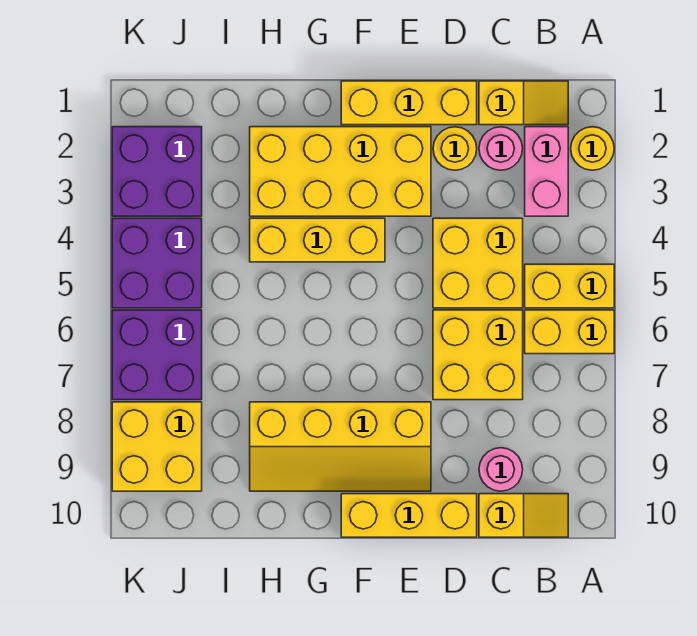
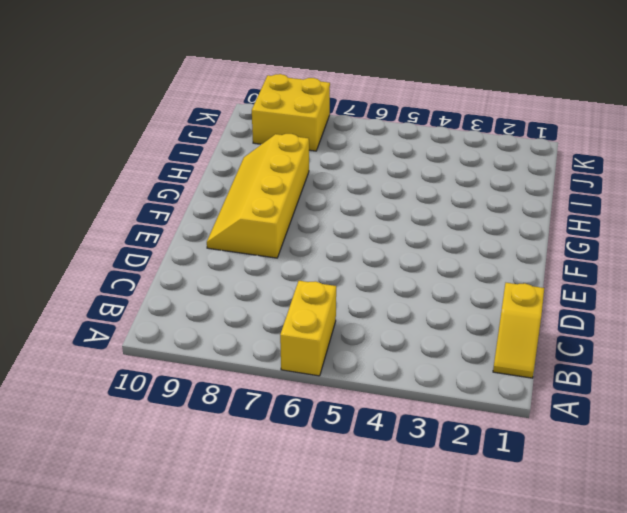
none -> yellow 1x1 round brick [571,127,614,170]
none -> yellow 1x2 brick [525,264,614,308]
none -> pink 1x2 brick [525,127,568,216]

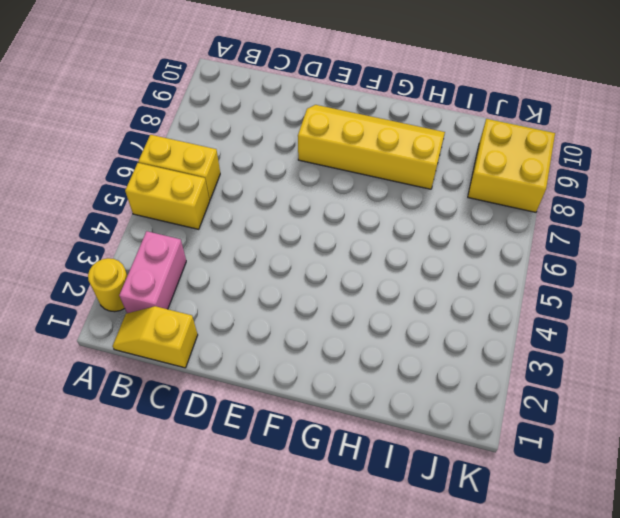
none -> yellow 1x2 slope [479,494,568,537]
none -> pink 1x1 round brick [479,127,523,170]
none -> yellow 2x2 brick [433,218,523,308]

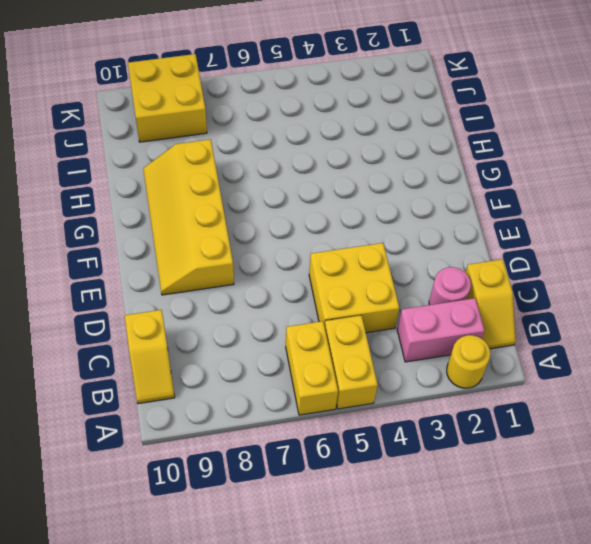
none -> yellow 2x2 brick [433,310,523,400]
none -> pink 1x1 round brick [479,448,523,491]
none -> yellow 1x3 brick [341,81,477,125]

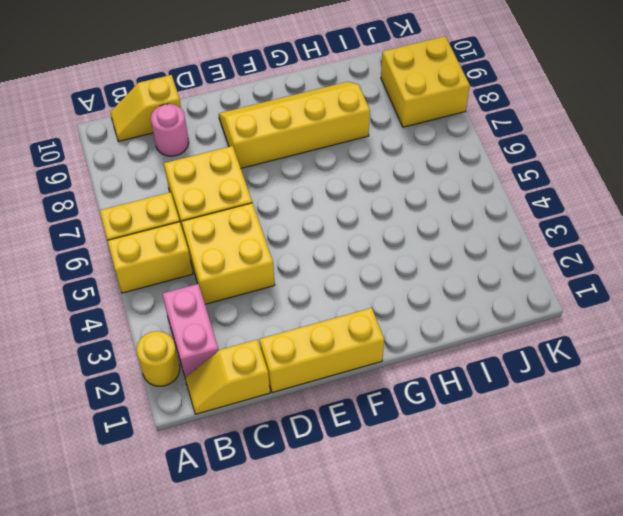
none -> pink 1x1 round brick [479,127,523,170]
none -> yellow 1x1 round brick [433,127,477,170]
none -> yellow 1x3 brick [341,494,477,537]

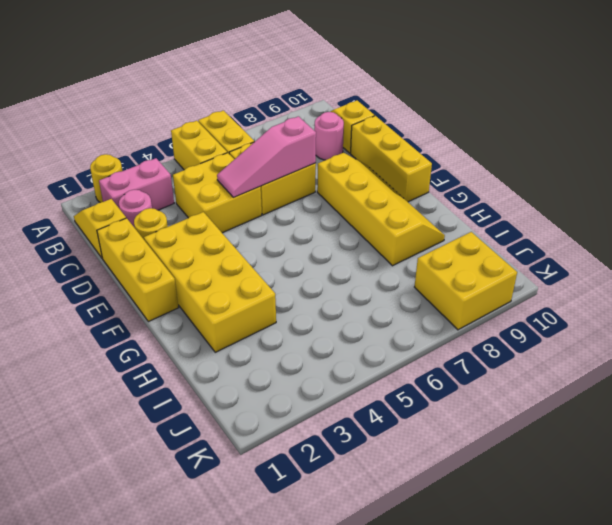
pink 1x3 slope [217,116,316,197] -> none
none -> yellow 1x3 brick [250,218,385,262]
none -> purple 2x2 brick [112,127,202,216]
none -> purple 2x2 brick [112,218,202,308]

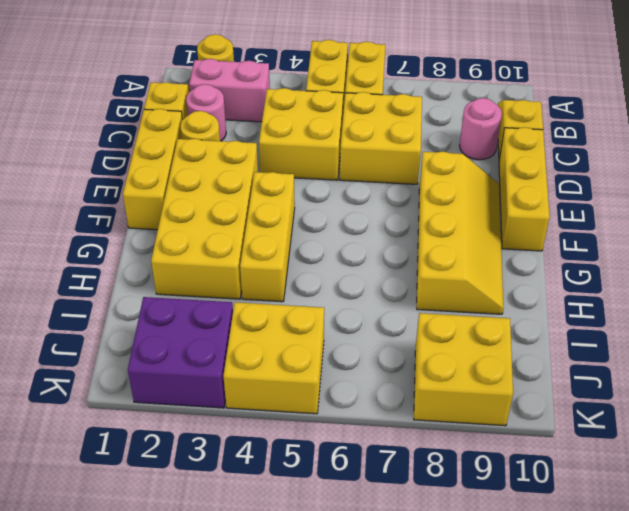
yellow 2x2 brick [223,302,324,414] -> purple 2x2 brick [112,218,202,308]
none -> purple 2x2 brick [112,310,202,400]

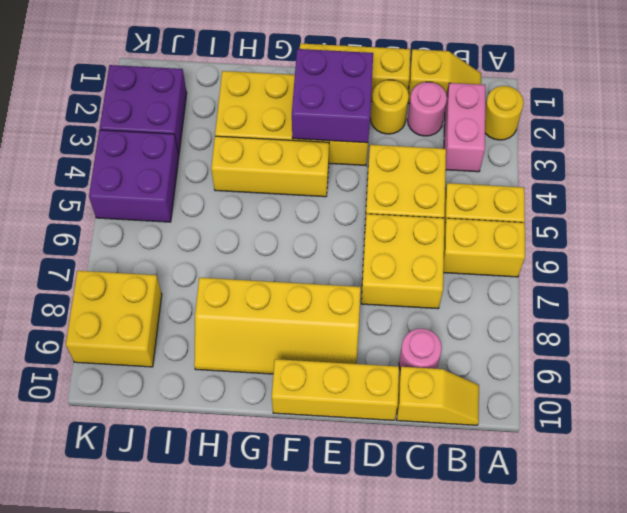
purple 2x2 brick [292,49,373,143] -> purple 2x2 brick moved to [112,310,202,400]

